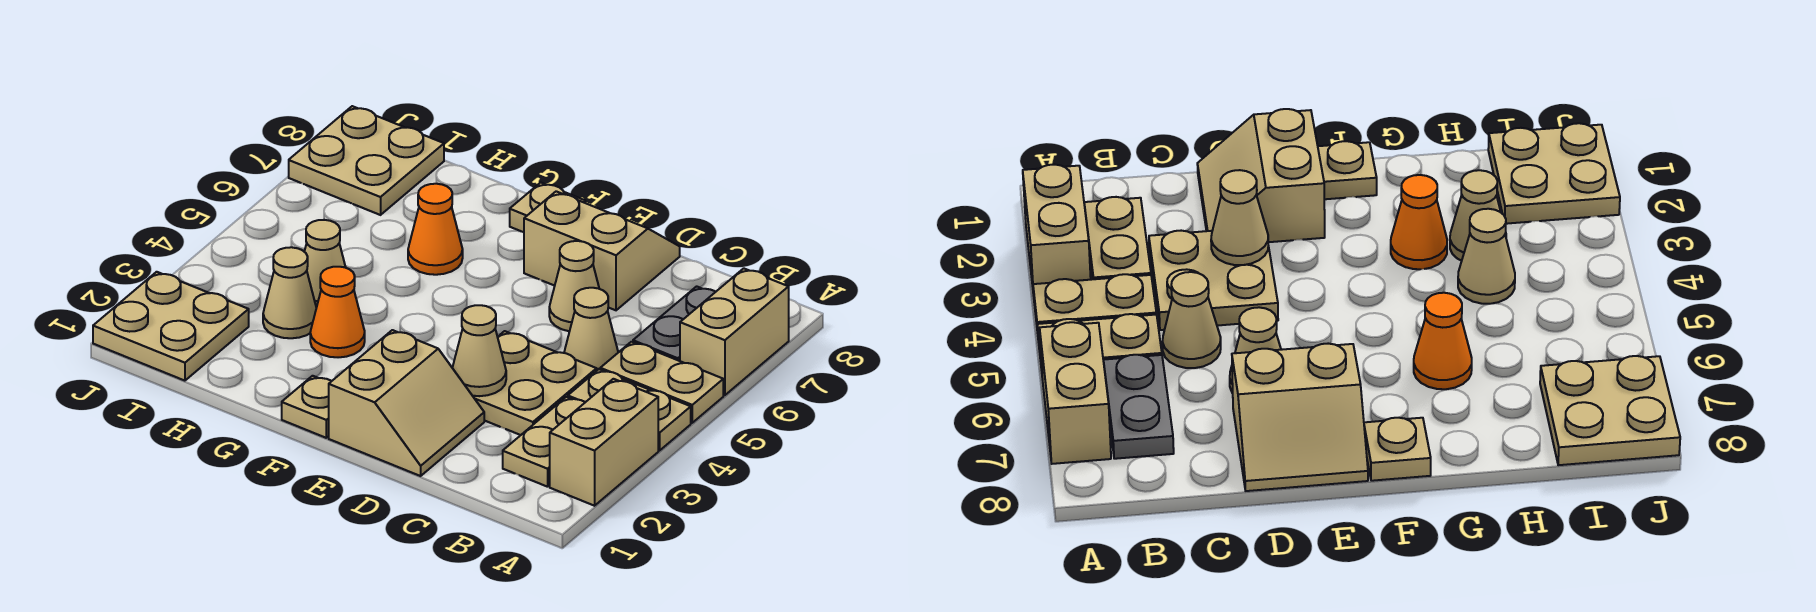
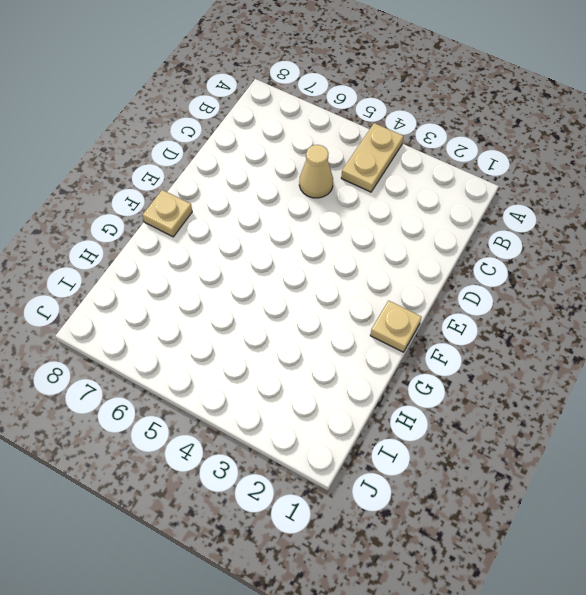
none -> tan 1x2 brick [550,379,658,506]
none -> tan 1x2 plate [600,342,723,423]
none -> tan 1x2 brick [680,268,789,395]

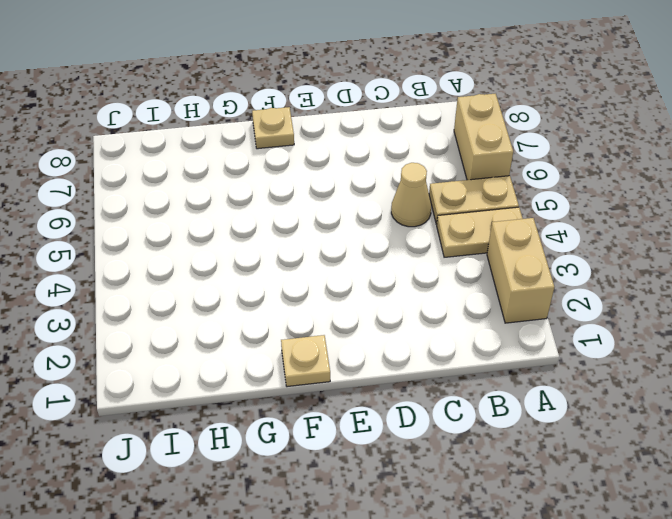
none -> tan 1x2 plate [503,397,585,487]
none -> grey 1x2 plate [633,286,715,361]
none -> tan 2x2 plate [473,331,597,435]

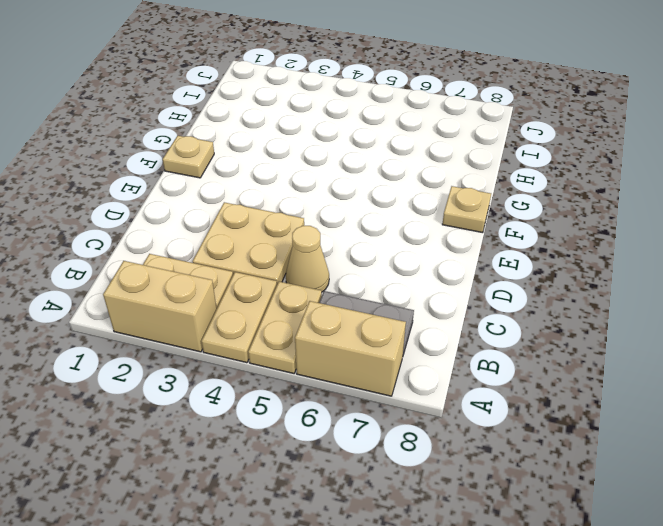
none -> tan 2x2 slope [329,330,484,476]
none -> tan 1x1 cone [549,241,599,331]
none -> tan 2x2 slope [524,191,680,310]

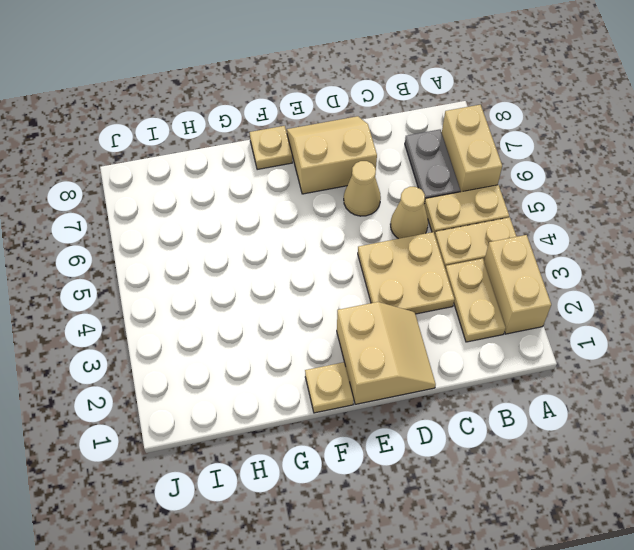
none -> orange 1x1 cone [310,267,365,357]
none -> orange 1x1 cone [408,184,463,275]
none -> tan 1x1 cone [263,247,316,338]

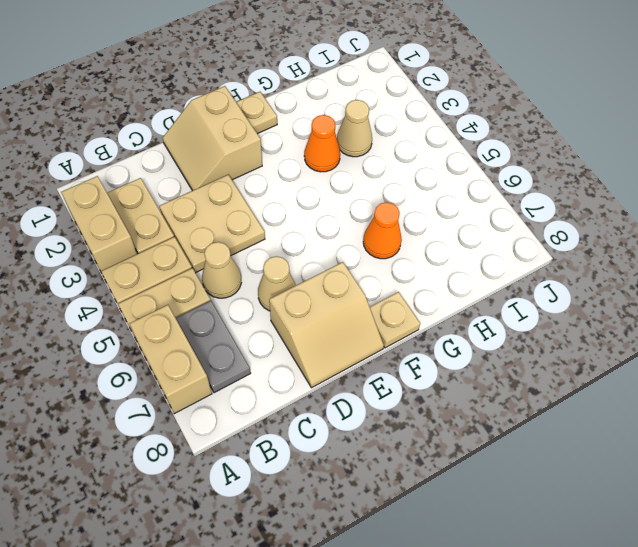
none -> tan 1x1 cone [304,220,346,308]
none -> tan 2x2 plate [93,272,249,381]
none -> tan 2x2 plate [289,106,444,215]

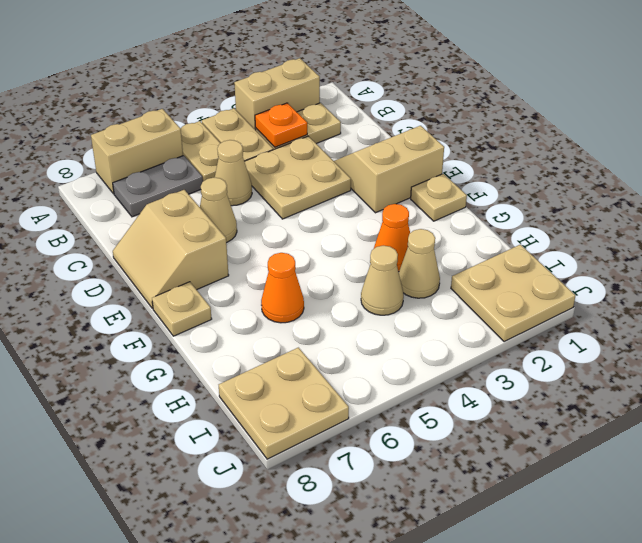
orange 1x1 plate [255,103,307,147] -> none
none -> tan 1x1 cone [453,305,506,396]

